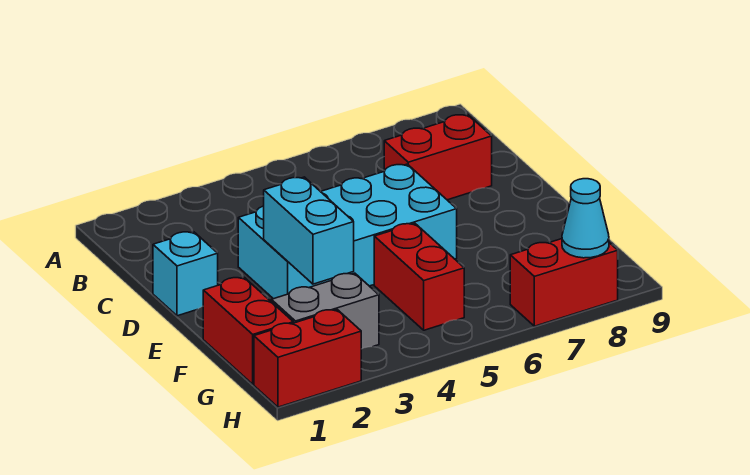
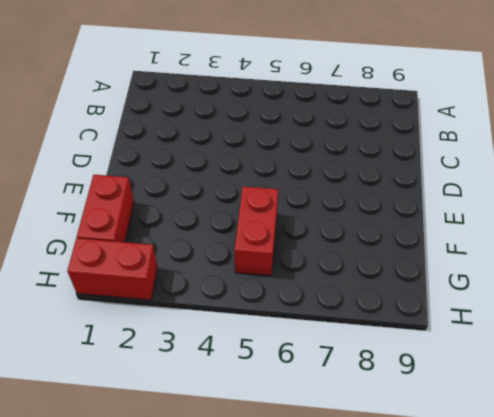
none -> red 1x2 brick [384,114,492,200]
none -> cyan 1x1 brick [153,232,218,316]

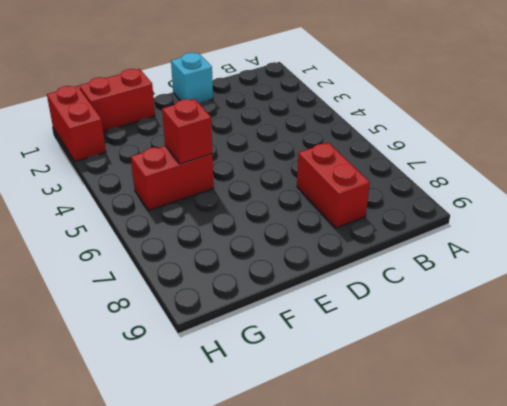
red 1x1 brick [162,99,212,164] -> none
none -> cyan 2x4 brick [238,164,457,299]
none -> grey 1x2 brick [271,273,379,349]

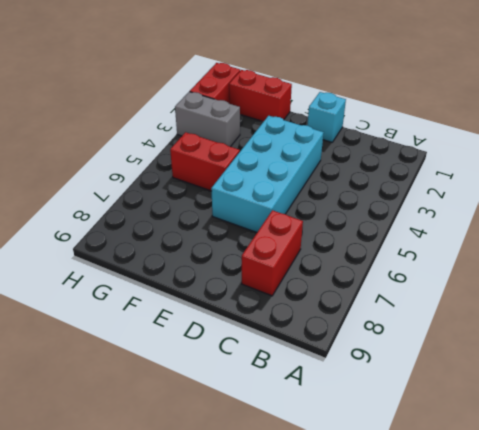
grey 1x2 brick [175,92,240,147] -> grey 1x2 brick turned to [271,273,379,349]
none -> red 1x2 brick [510,239,618,326]
none -> cyan 1x2 brick [264,177,354,284]

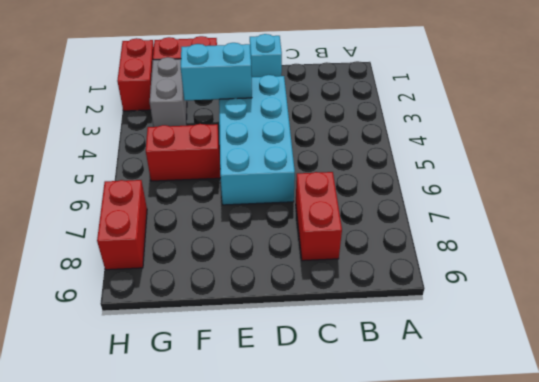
none -> cyan 1x1 cone [562,179,609,258]

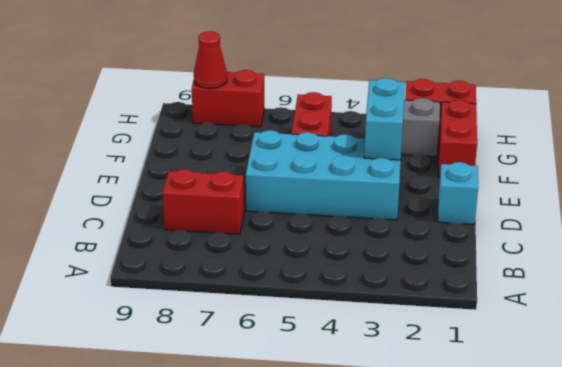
red 1x1 cone [194,31,227,89] -> cyan 1x1 cone [562,179,609,258]

